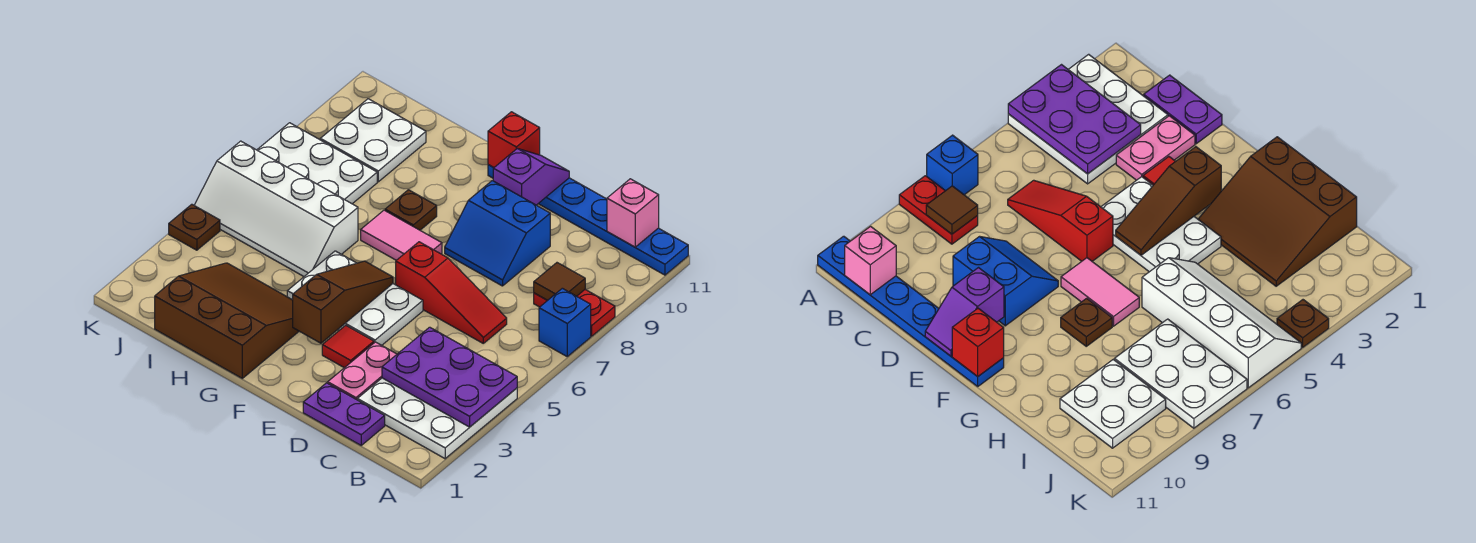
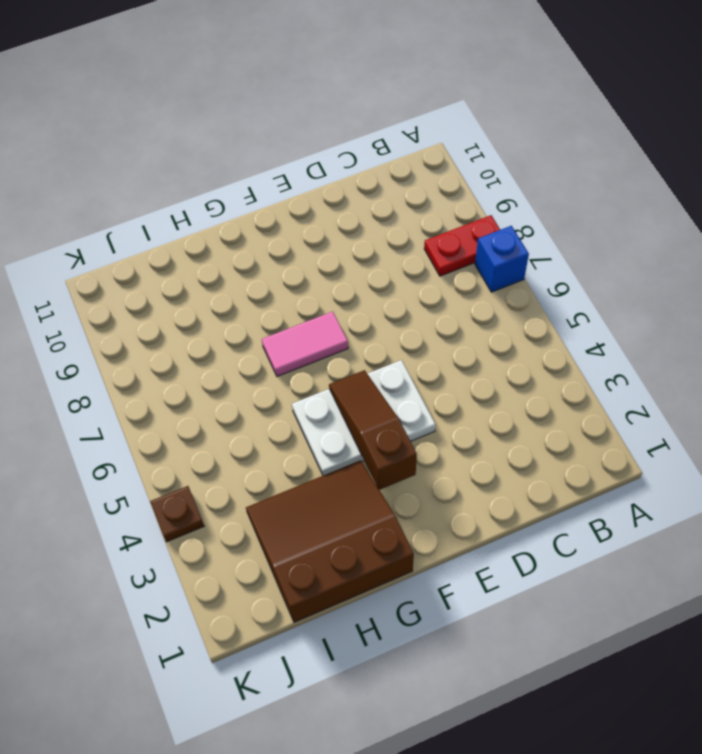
none -> white 3x3 plate [357,378,517,459]
none -> blue 1x6 plate [488,165,688,275]
none -> purple 1x2 plate [303,383,385,445]

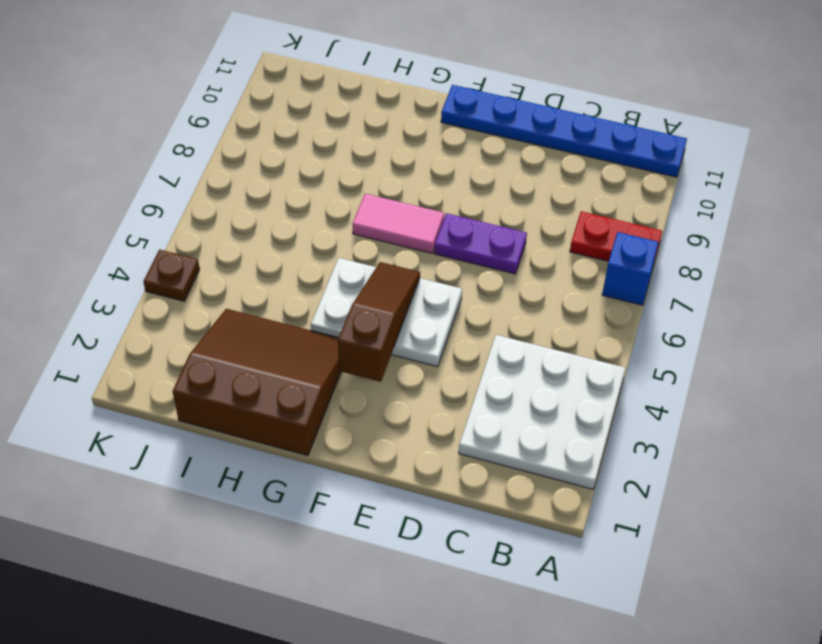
purple 1x2 plate [434,213,527,274] -> purple 1x2 plate moved to [303,383,385,445]
none -> red 1x3 slope [396,242,507,343]
none -> pink 1x2 plate [328,342,397,400]
none -> blue 2x2 slope [445,181,550,286]

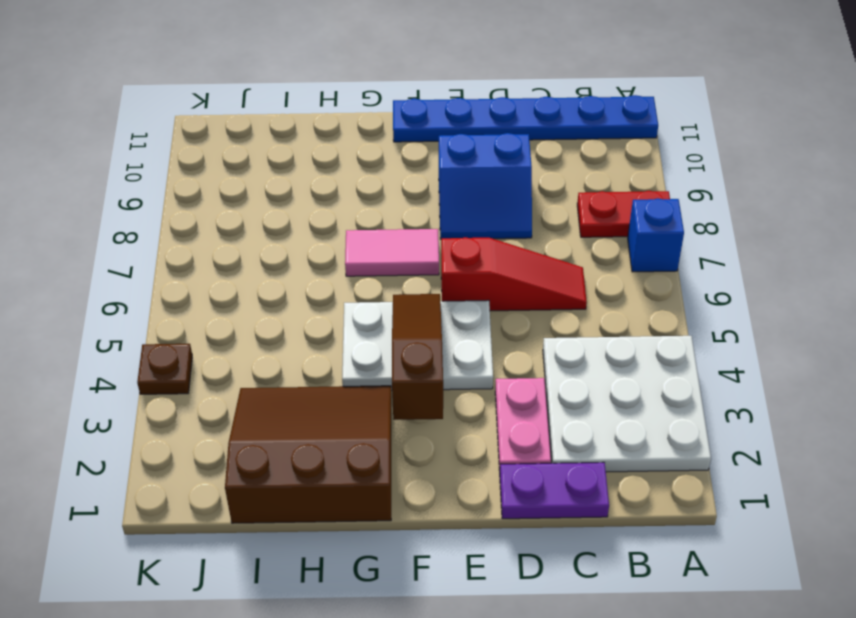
none -> red 1x1 tile [322,325,374,368]
none -> brown 1x1 plate [385,190,437,230]
none -> white 2x4 slope [194,141,358,276]

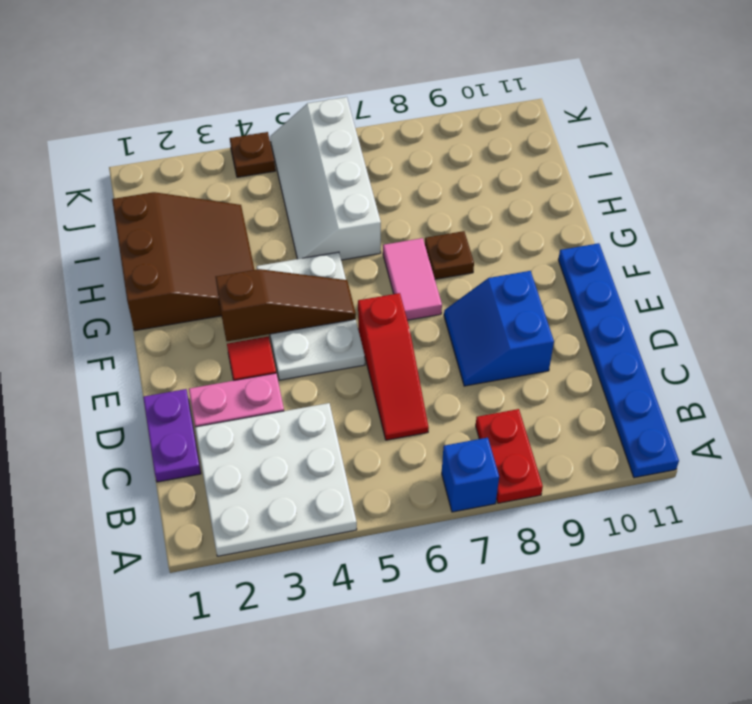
none -> white 2x3 plate [257,123,377,204]
none -> white 2x2 plate [320,99,426,182]
none -> purple 2x3 plate [382,327,517,427]

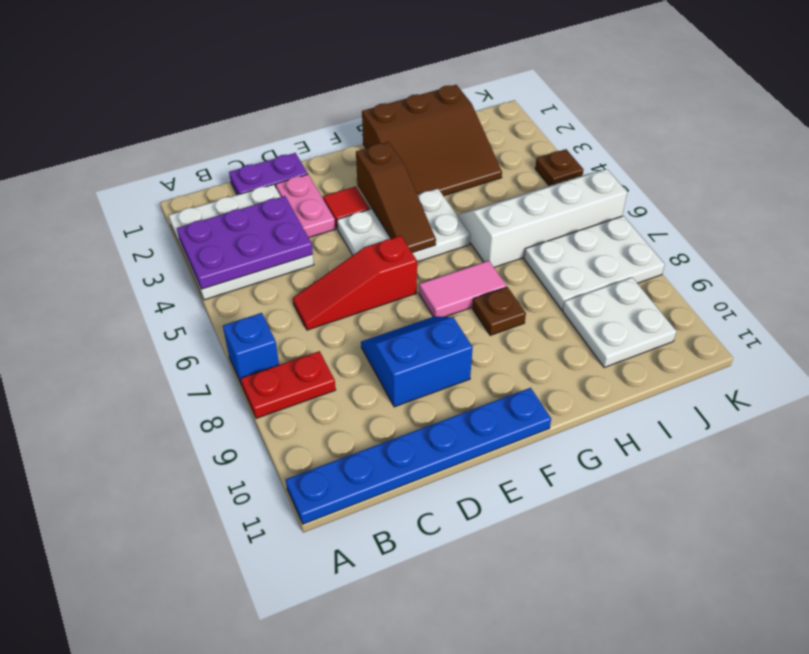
none -> brown 1x1 tile [534,263,585,300]
none -> pink 1x1 brick [607,179,659,247]
none -> purple 1x2 slope [493,148,569,205]

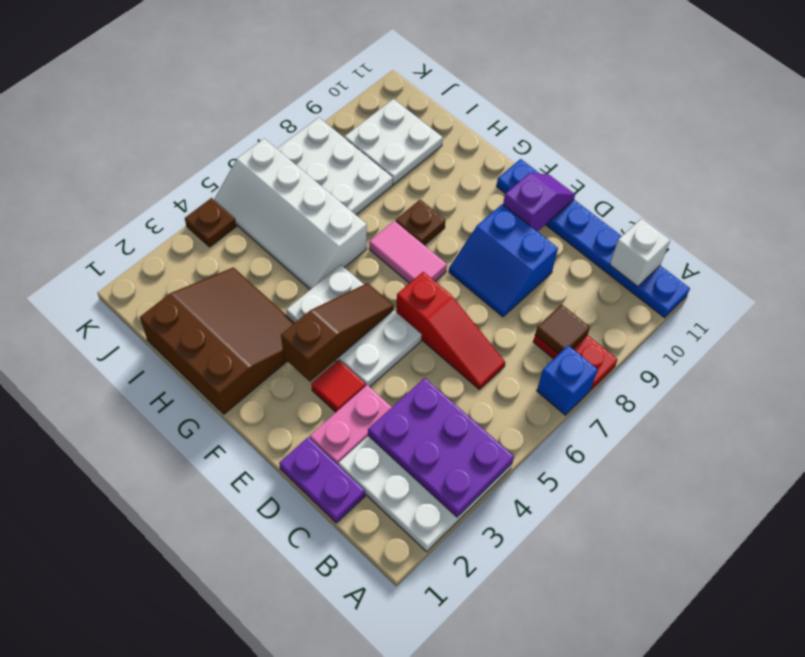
white 1x1 brick [610,218,670,287] -> pink 1x1 brick [607,179,659,247]
none -> red 1x1 brick [488,112,540,168]

